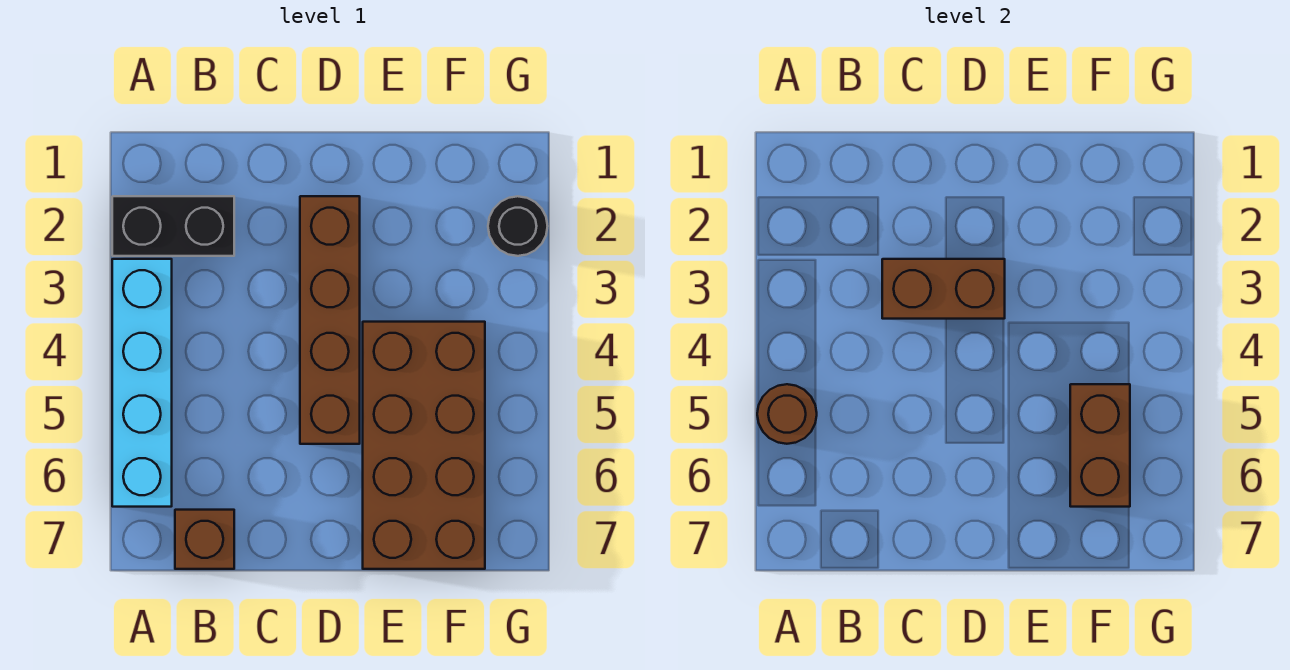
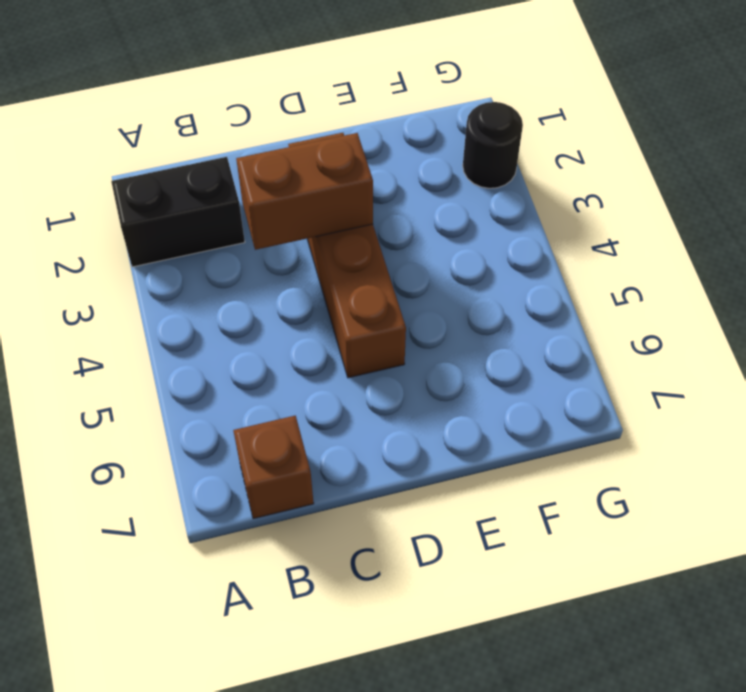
none -> cyan 1x4 brick [112,259,172,507]
none -> brown 2x4 brick [363,322,485,569]

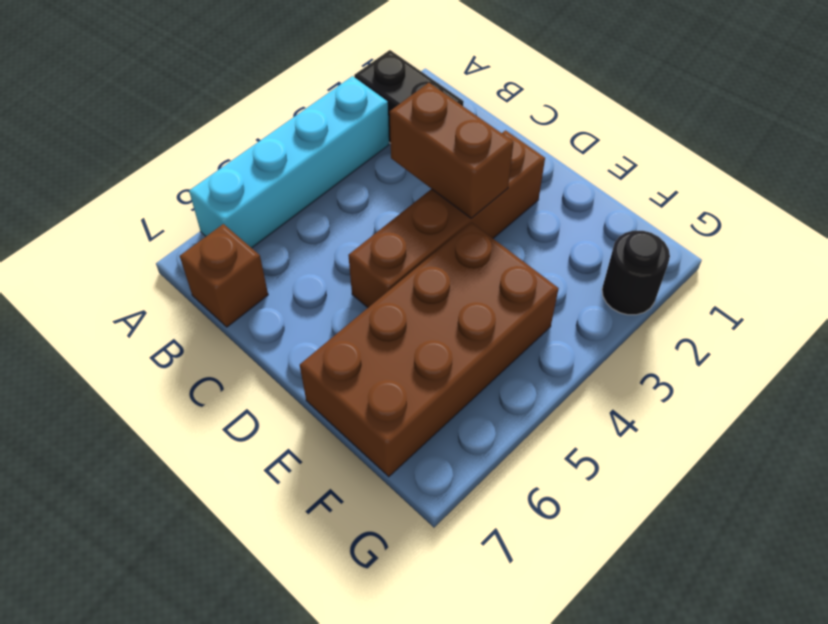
none -> brown 1x1 round brick [757,384,817,444]
none -> brown 1x2 brick [1070,384,1130,507]

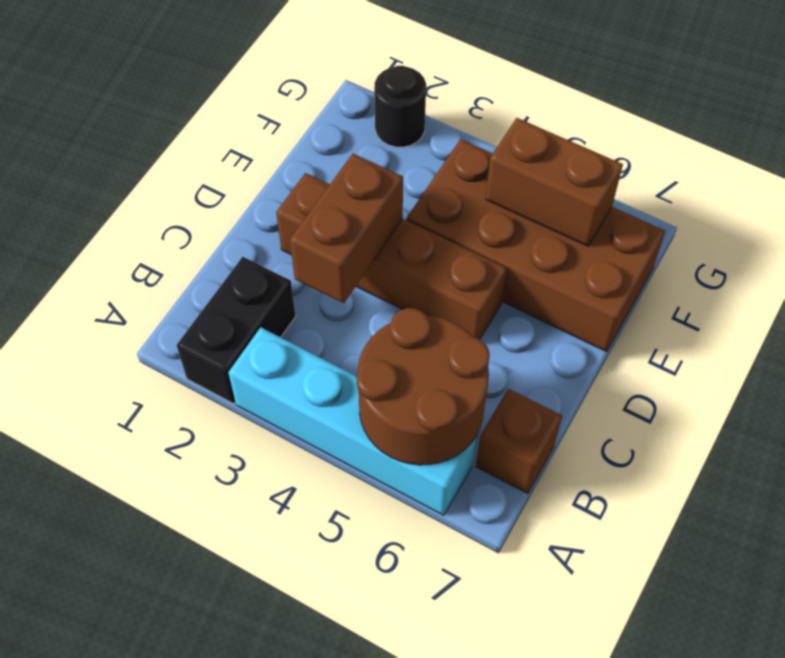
brown 2x2 round brick [356,308,490,465] -> brown 1x1 round brick [757,384,817,444]

